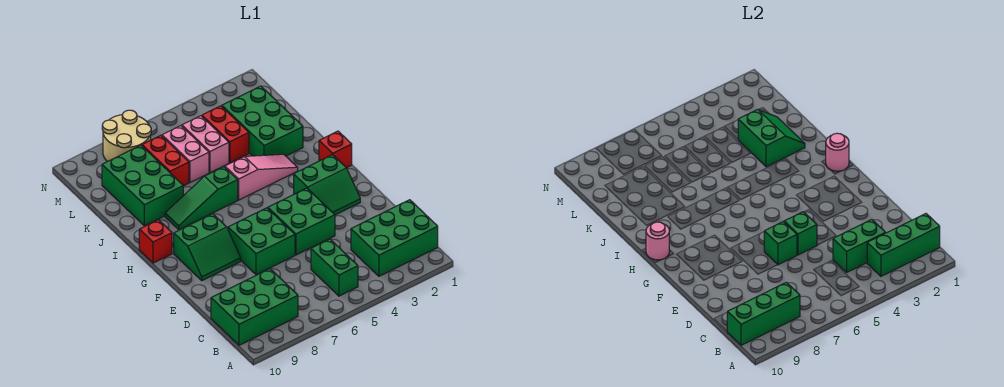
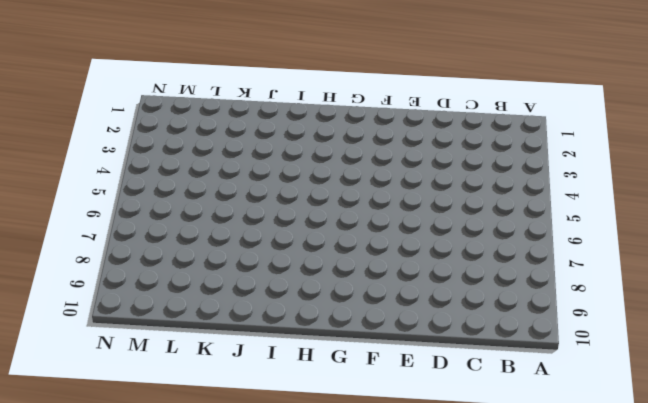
none -> green 2x3 brick [351,200,438,276]
none -> green 1x2 brick [311,239,358,296]
none -> green 2x3 brick [211,269,298,345]

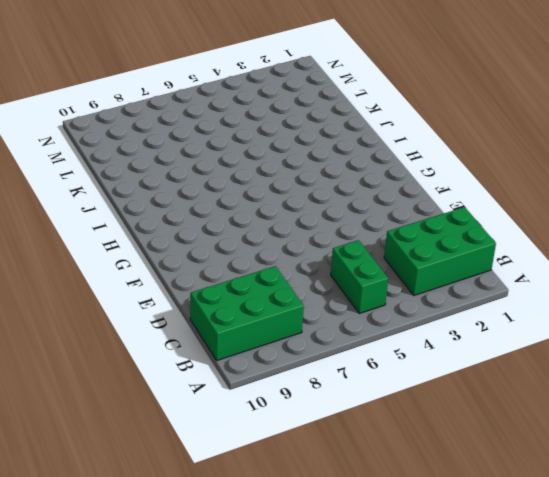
none -> green 2x2 brick [268,188,335,255]
none -> green 2x2 brick [228,208,295,275]
none -> green 2x2 slope [294,155,360,215]

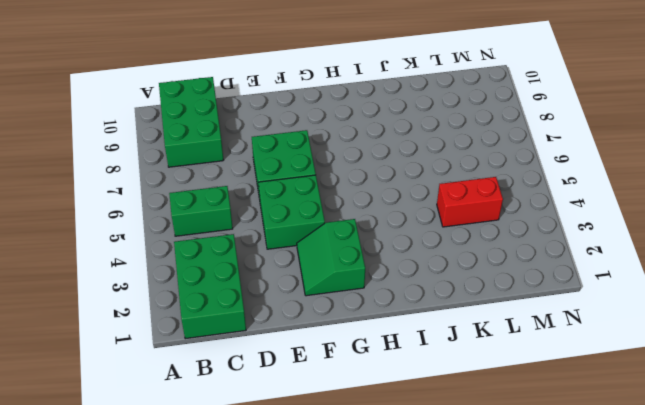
none -> green 2x2 slope [174,214,241,280]
none -> red 1x1 brick [319,131,352,168]
none -> red 1x1 brick [139,220,172,263]

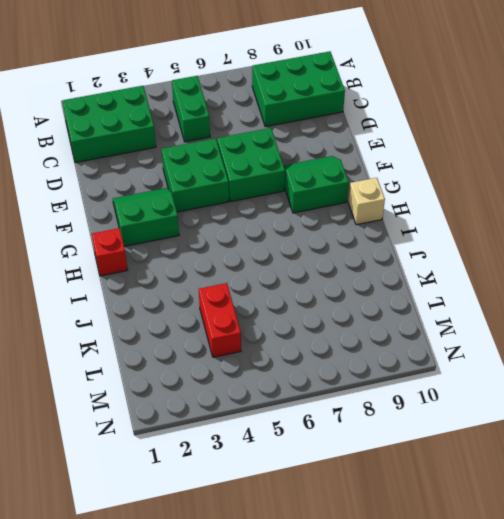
tan 1x1 brick [349,178,385,225] -> red 1x1 brick [139,220,172,263]
none -> pink 1x3 slope [225,154,298,200]
none -> green 1x3 slope [165,167,238,229]
none -> green 2x3 brick [222,86,303,156]

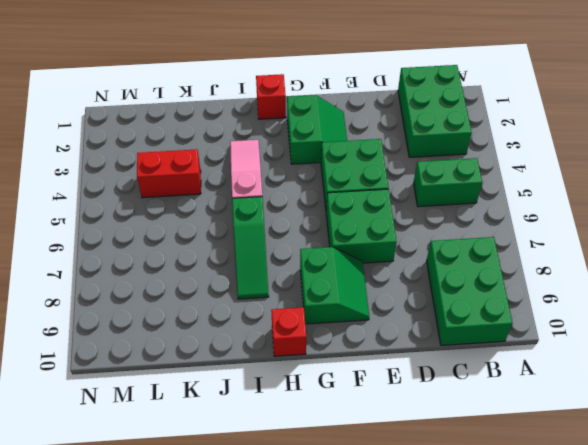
none -> green 2x3 brick [222,86,303,156]
none -> green 2x3 brick [102,145,183,226]
none -> pink 1x2 brick [182,116,229,173]

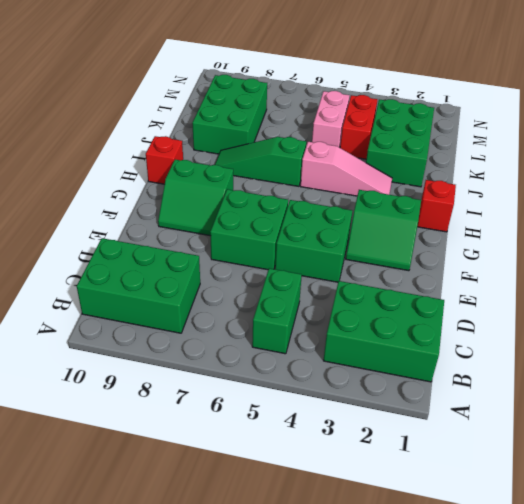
none -> pink 1x2 brick [162,126,209,182]
none -> red 1x2 brick [142,135,189,186]
none -> tan 2x2 round brick [102,110,151,162]

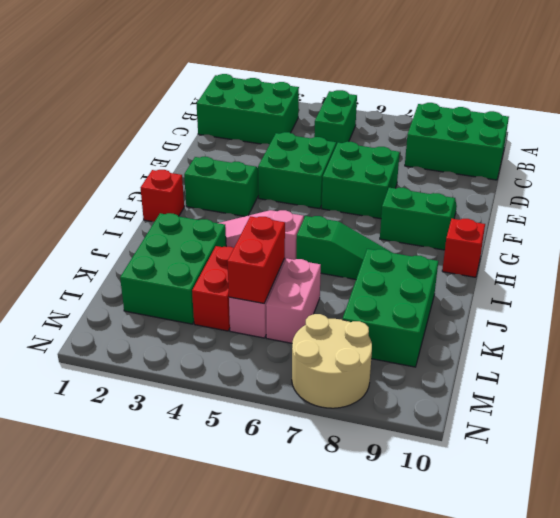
red 1x2 brick [227,216,285,303] -> red 1x2 brick moved to [142,135,189,186]
none -> green 1x3 brick [867,214,940,276]
none -> green 1x3 brick [727,282,800,345]
none -> green 1x2 brick [833,219,886,272]

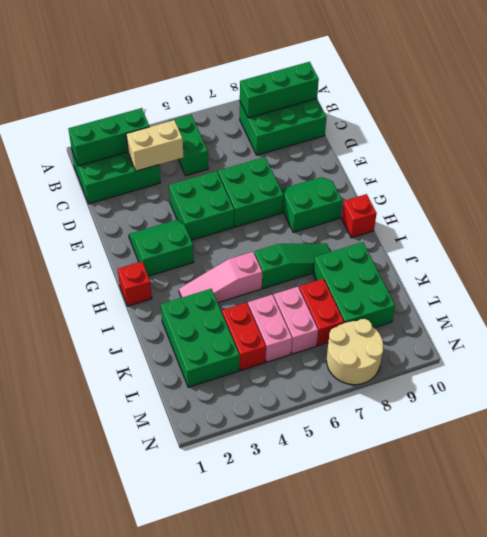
tan 1x2 brick [126,120,183,171] -> green 1x2 brick [833,219,886,272]
none -> green 1x1 brick [784,212,817,255]
none -> green 1x1 brick [764,222,797,265]
none -> pink 1x1 round brick [826,133,849,171]

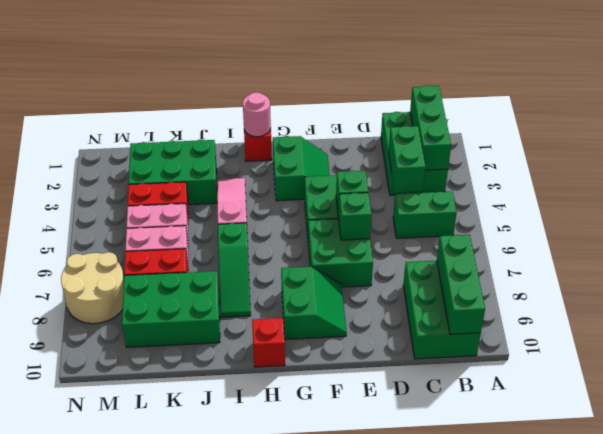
none -> pink 1x1 round brick [646,222,669,260]
none -> green 2x2 slope [738,109,805,167]

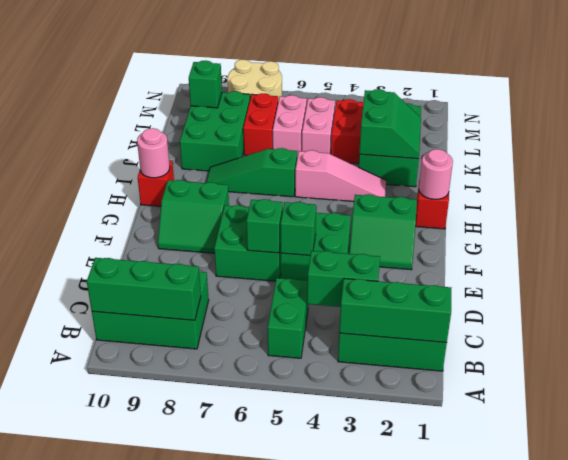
green 1x1 brick [189,61,222,108] -> none

